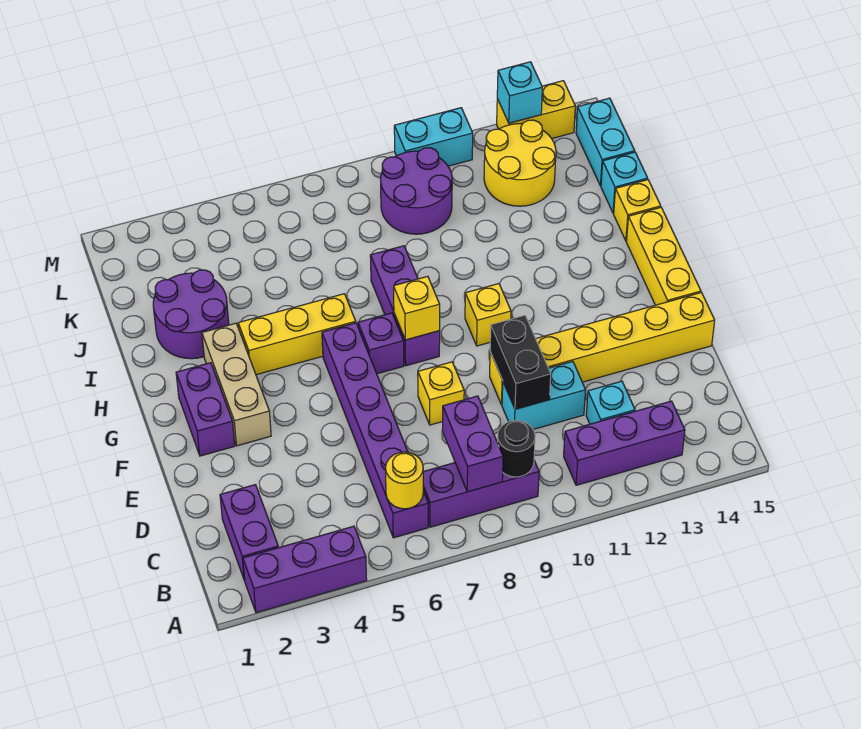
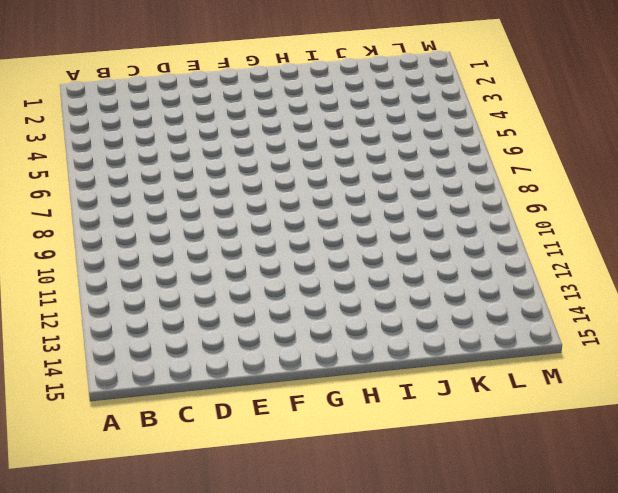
none -> purple 1x3 brick [243,526,367,613]
none -> purple 1x2 brick [220,485,278,580]
none -> purple 1x6 brick [322,323,428,538]
none -> purple 1x3 brick [423,460,539,527]

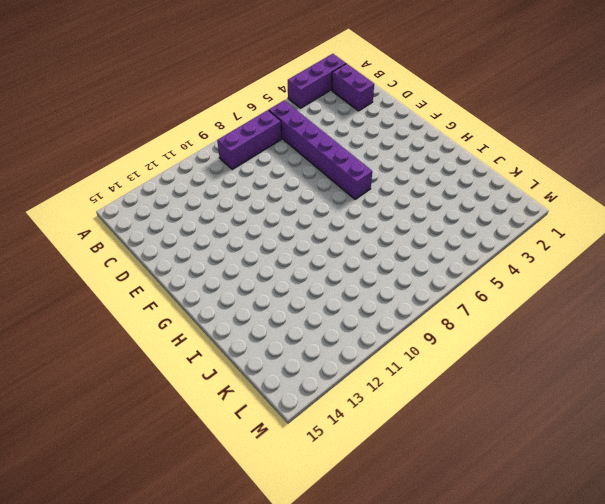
none -> purple 1x3 brick [564,401,685,485]
none -> cyan 1x1 brick [586,381,635,424]
none -> cyan 1x2 brick [502,361,586,429]
none -> yellow 1x1 brick [418,362,464,425]

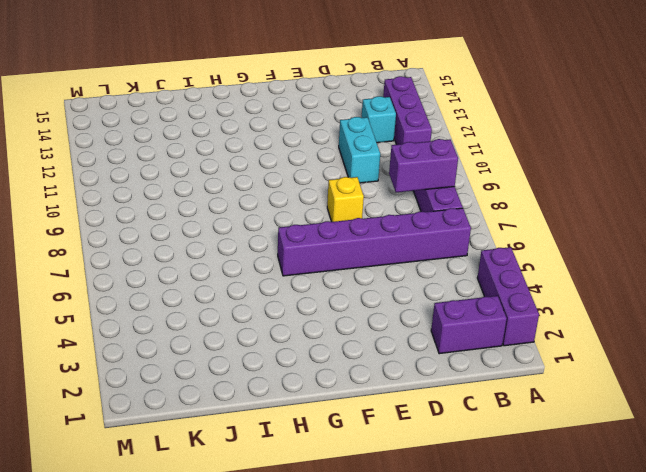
none -> yellow 1x6 brick [490,293,715,405]
none -> purple 1x2 brick [176,363,235,456]
none -> tan 1x3 brick [202,323,271,446]
none -> yellow 1x3 brick [626,207,701,305]

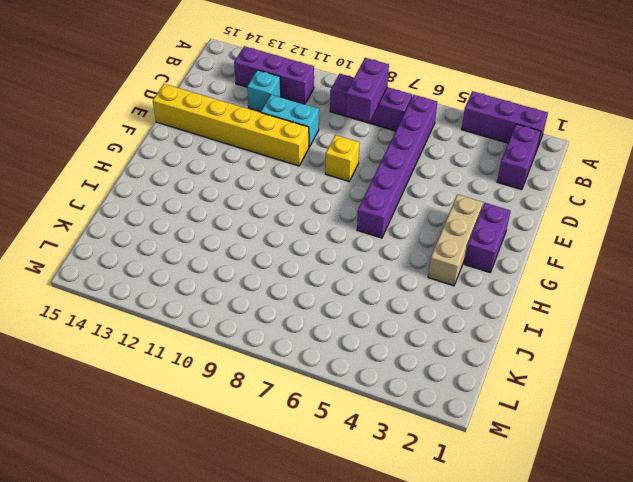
none -> yellow 1x3 brick [626,207,701,305]
none -> purple 1x1 brick [358,313,404,374]
none -> purple 1x3 brick [370,246,440,366]
none -> yellow 1x1 brick [465,284,511,346]

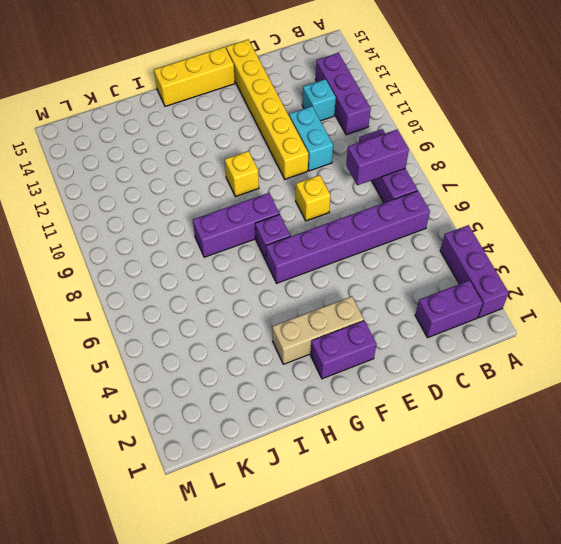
none -> yellow 1x3 brick [238,294,356,375]
none -> purple 2x2 round brick [153,270,229,359]
none -> yellow 1x1 brick [614,180,661,241]
none -> cyan 1x1 brick [601,152,648,213]

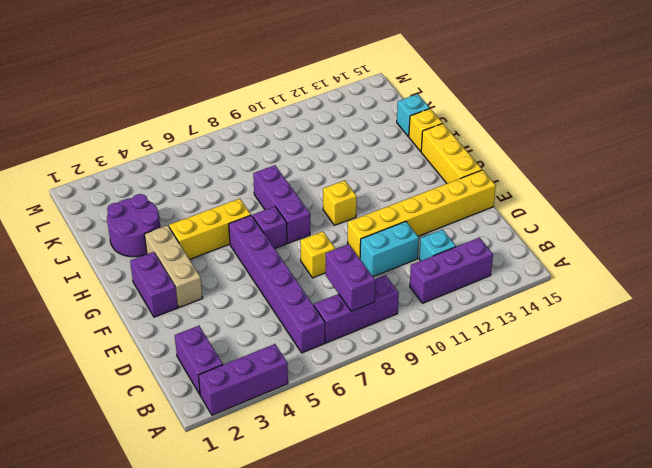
none -> purple 2x2 round brick [381,148,452,234]
none -> yellow 2x2 round brick [484,120,556,206]
none -> cyan 1x2 brick [576,98,635,186]
none -> cyan 1x2 brick [394,108,473,166]

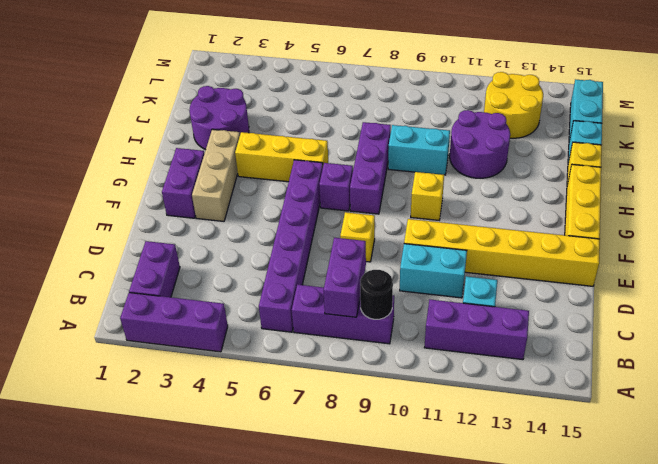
cyan 1x2 brick [388,125,450,175] -> cyan 1x2 brick moved to [394,108,473,166]
purple 2x2 round brick [450,110,510,178] -> purple 2x2 round brick moved to [381,148,452,234]
none -> yellow 1x2 brick [497,81,575,138]
none -> yellow 1x1 round brick [386,452,423,509]
none -> black 1x2 brick [490,315,551,409]
none -> yellow 1x1 brick [394,276,440,340]

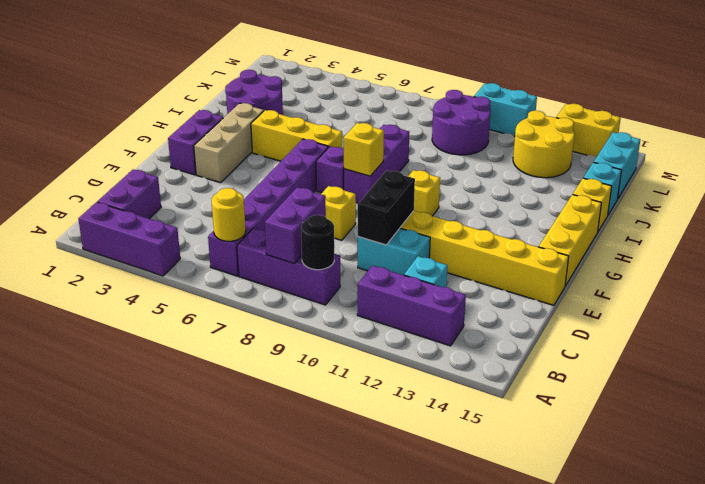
none -> cyan 1x1 brick [497,62,542,123]

